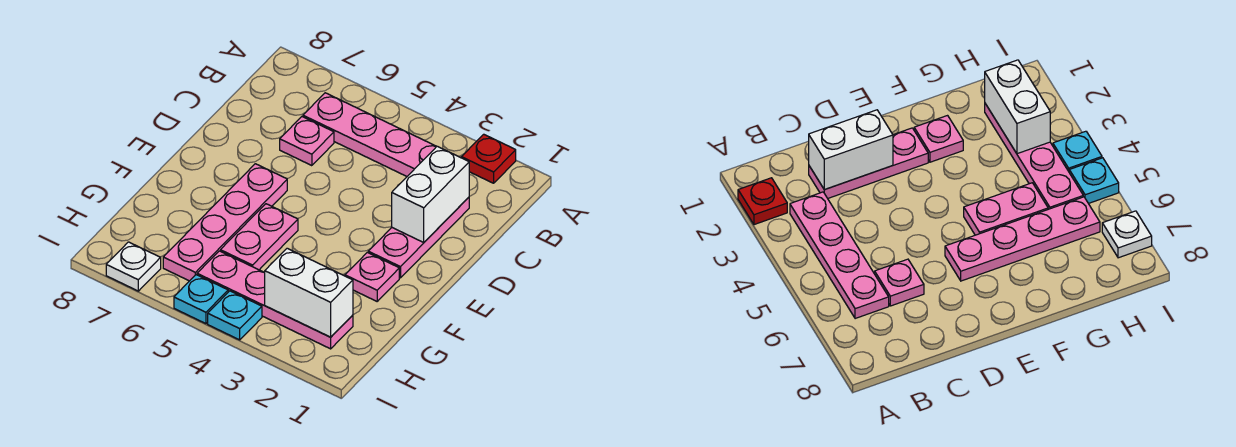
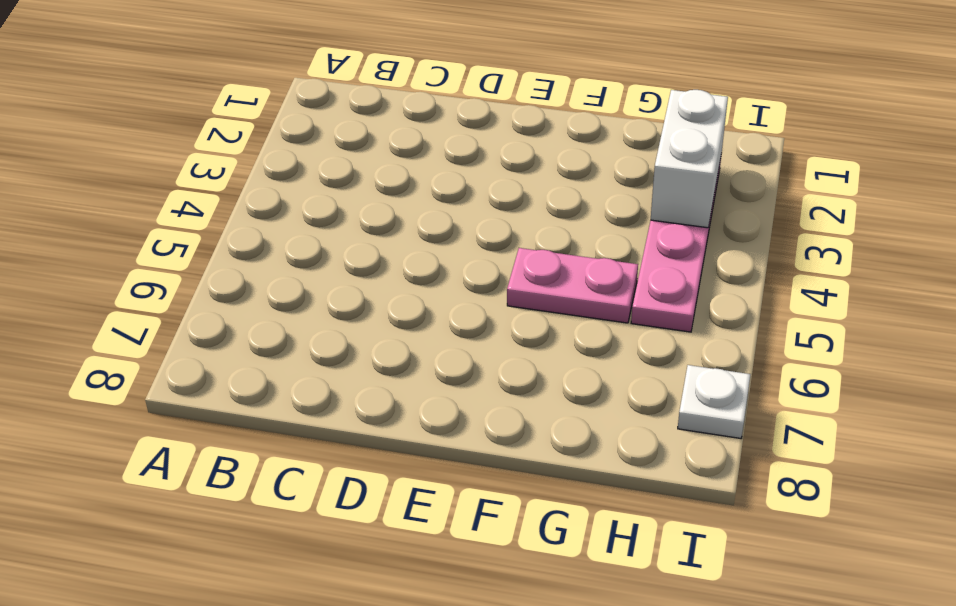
none -> red 1x1 plate [461,134,516,183]
none -> pink 1x4 plate [303,93,437,176]
none -> pink 1x3 plate [368,197,469,278]

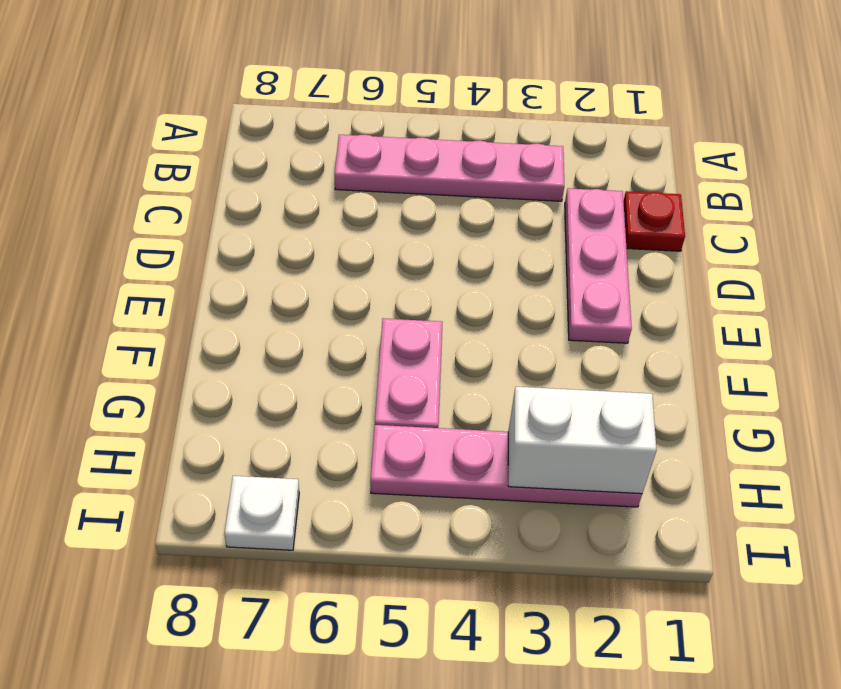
red 1x1 plate [623,191,685,251] -> red 1x1 plate moved to [461,134,516,183]
none -> pink 1x1 plate [280,117,334,166]
none -> pink 1x4 plate [163,164,287,281]
none -> pink 1x1 plate [345,252,399,301]

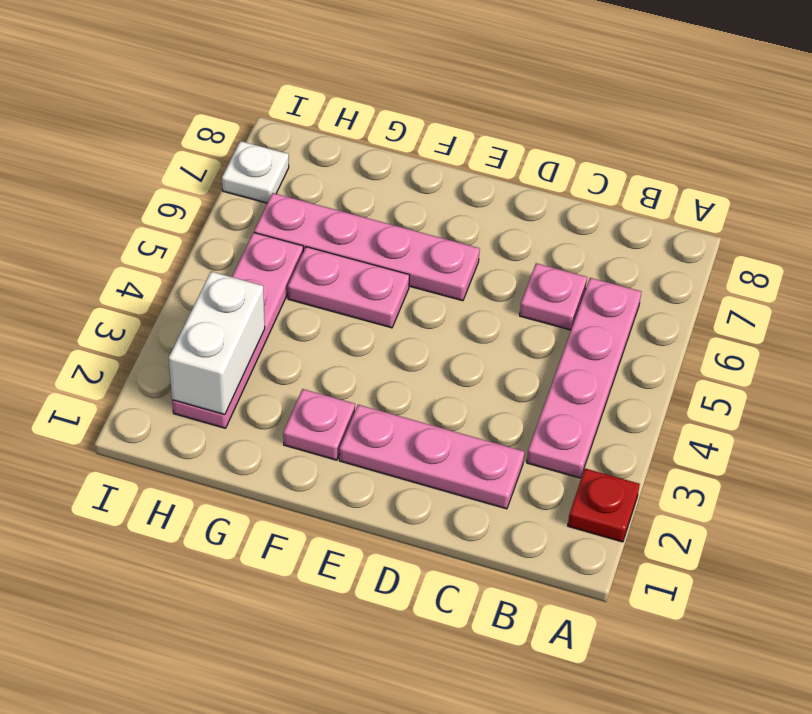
none -> cyan 1x1 plate [208,291,262,340]
none -> cyan 1x1 plate [174,275,228,324]
none -> white 1x2 brick [392,146,469,242]

